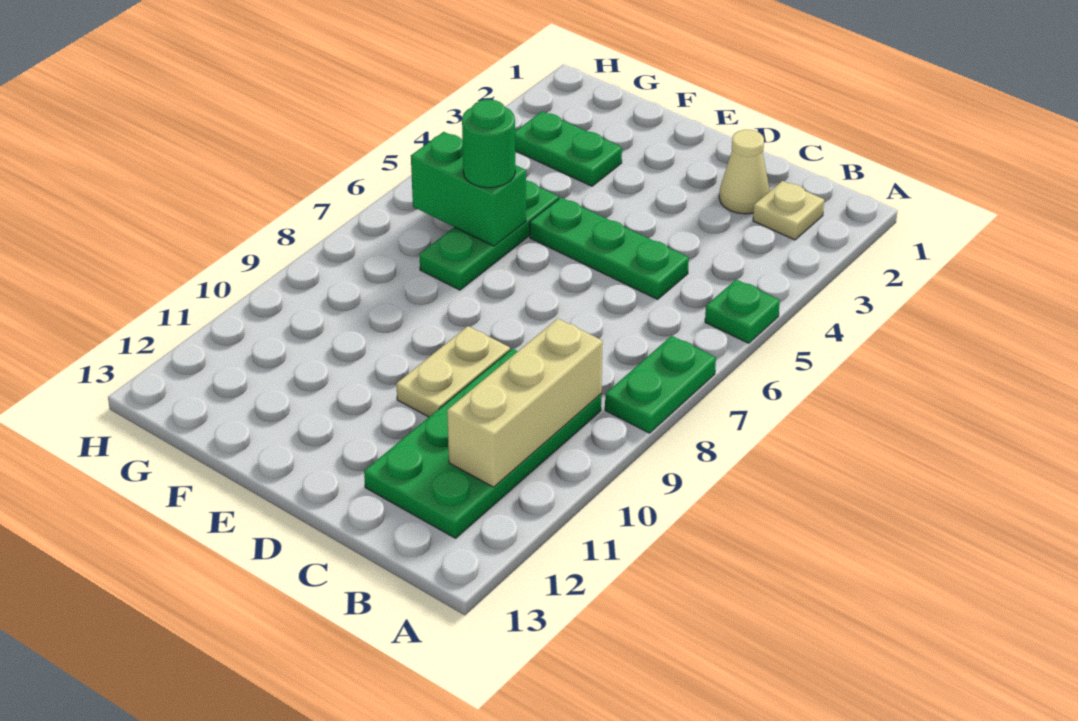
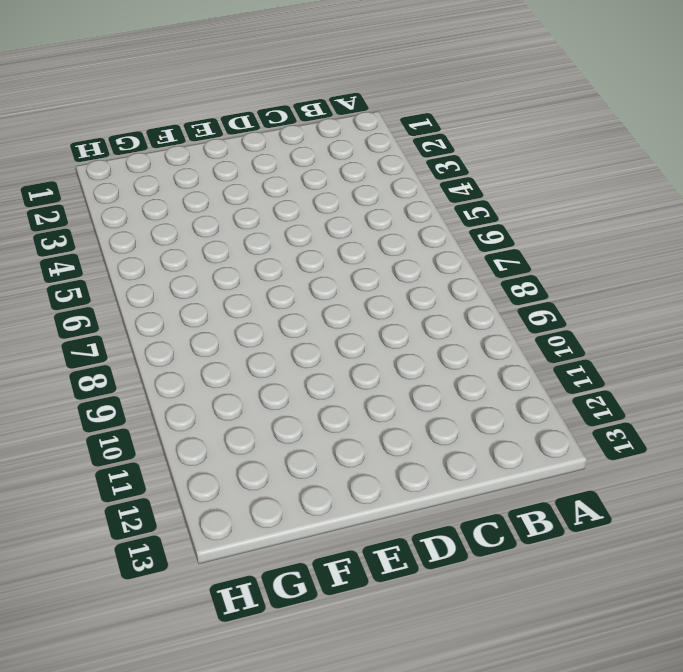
none -> green 1x1 plate [705,279,780,343]
none -> green 1x2 plate [605,336,716,433]
none -> tan 1x1 plate [753,181,824,240]

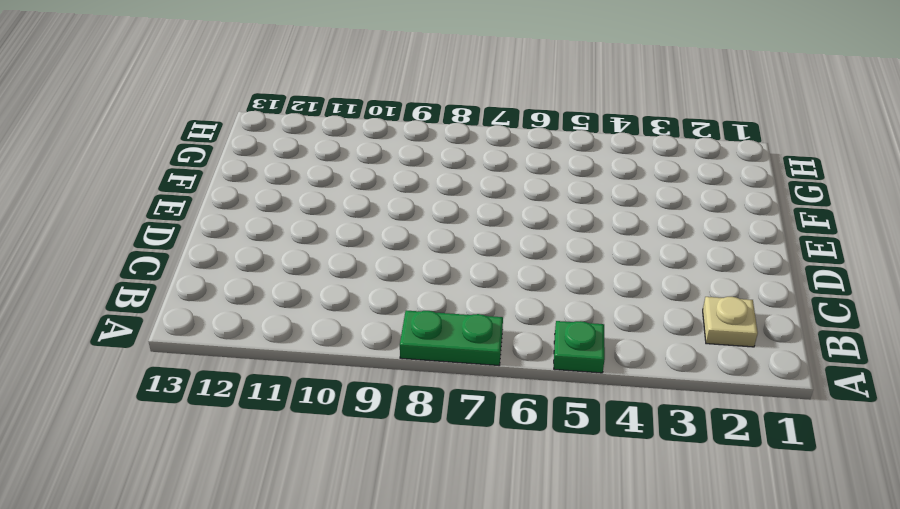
none -> green 2x4 plate [364,349,601,538]
none -> tan 1x1 cone [719,130,770,214]
none -> green 1x3 plate [530,198,689,299]

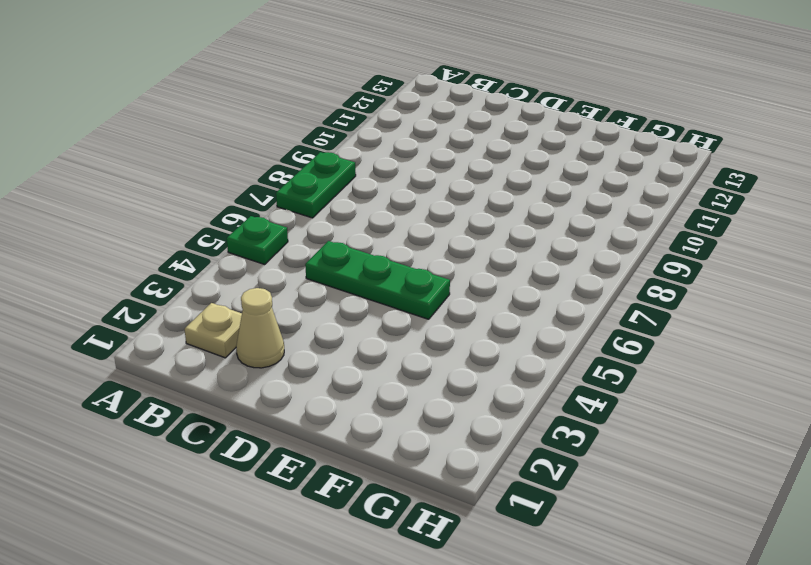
none -> green 2x4 plate [364,349,601,538]
none -> tan 1x2 plate [396,326,510,417]
none -> green 1x2 plate [515,111,622,186]

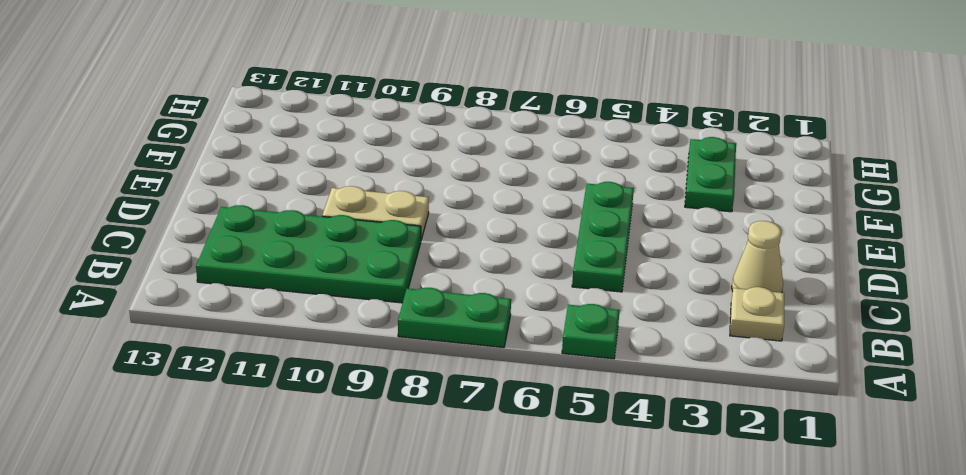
none -> green 1x3 plate [420,181,559,290]
none -> tan 1x3 brick [447,319,603,487]
none -> green 1x2 brick [411,132,526,246]

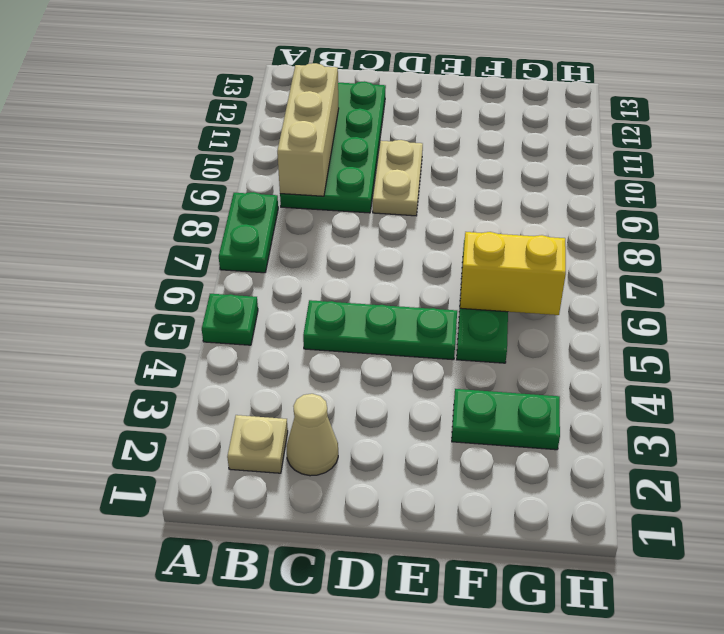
yellow 1x2 brick [460,232,566,315] -> green 1x2 brick [411,132,526,246]
none -> green 1x1 round brick [462,100,515,188]

